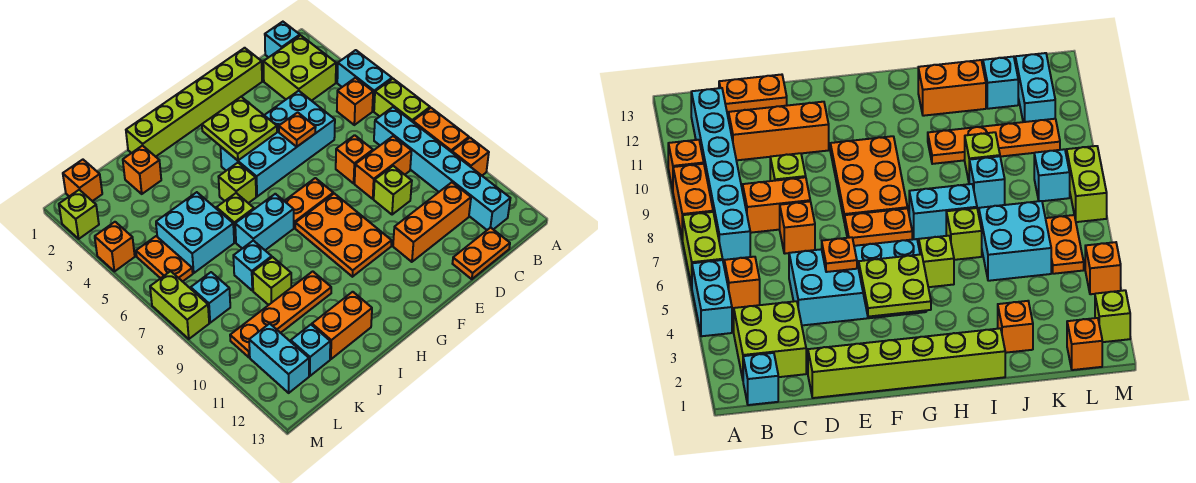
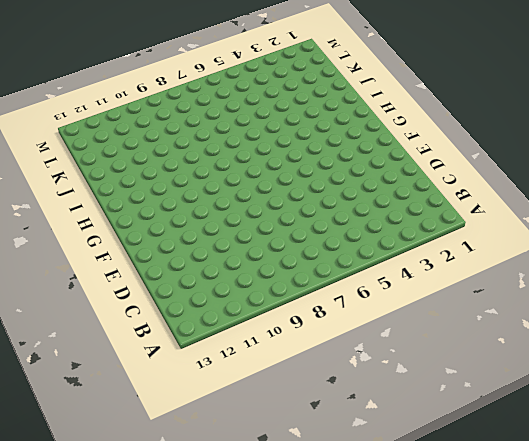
none -> cyan 1x2 brick [337,50,392,111]
none -> lime 1x2 brick [374,79,430,122]
none -> orange 1x2 brick [413,108,469,152]
none -> orange 1x1 brick [452,138,489,175]

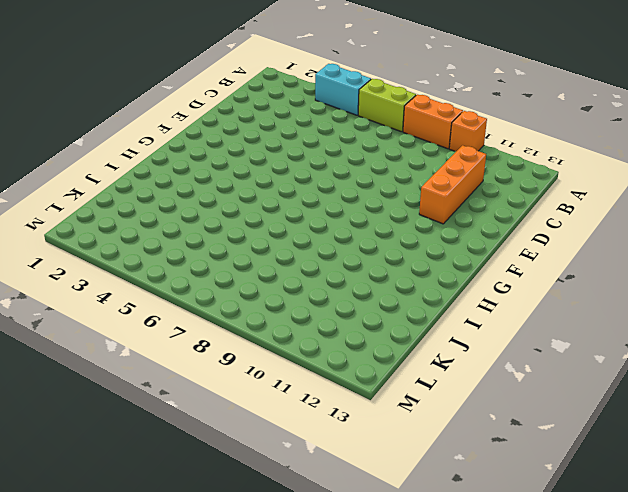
none -> cyan 1x1 brick [265,22,300,57]
none -> lime 2x2 brick [263,35,336,101]
none -> orange 1x1 brick [337,78,373,125]
none -> cyan 1x6 brick [374,107,510,230]

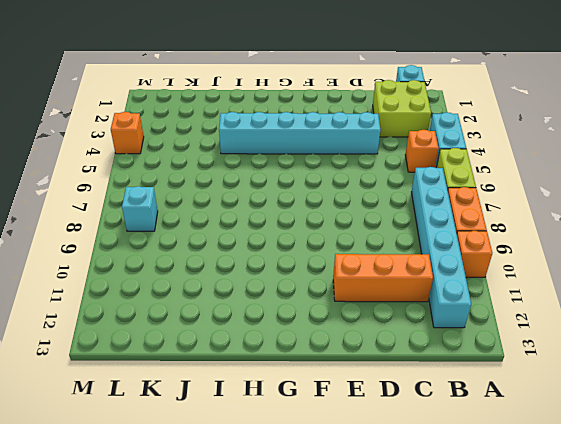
cyan 1x6 brick [219,112,380,154] -> cyan 2x4 brick [220,91,335,197]
none -> orange 1x2 brick [355,136,411,199]
none -> orange 1x2 plate [452,228,510,279]
none -> lime 1x6 brick [126,48,262,157]
none -> orange 1x1 brick [336,135,373,183]

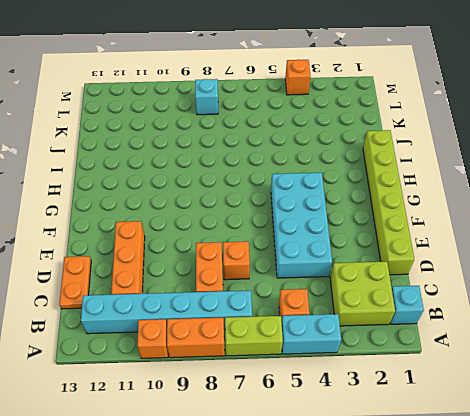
none -> lime 1x1 brick [374,166,412,215]
none -> orange 1x2 plate [285,178,333,228]
none -> orange 2x3 plate [295,193,392,277]
none -> lime 1x1 brick [219,163,256,203]

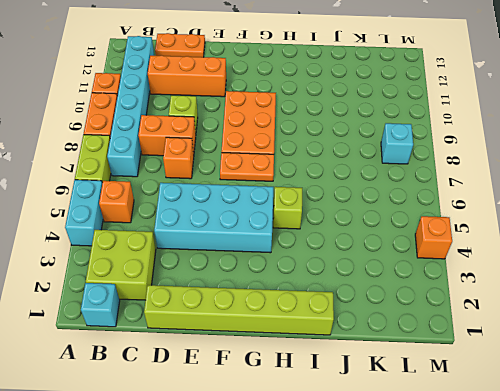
none -> cyan 1x2 brick [235,194,294,250]
none -> lime 1x1 brick [216,193,254,242]
none -> orange 1x4 plate [230,271,331,357]
none -> orange 1x2 brick [312,292,372,359]

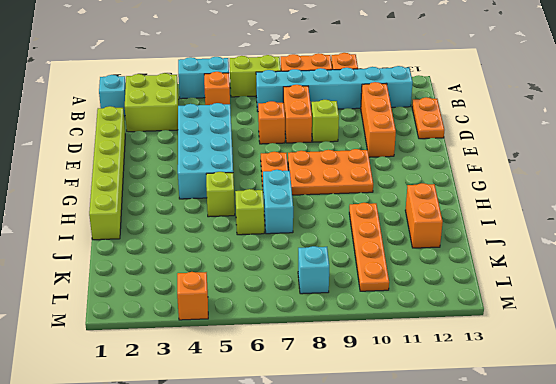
none -> orange 1x1 brick [123,145,161,194]
none -> cyan 2x2 brick [156,192,234,273]
none -> cyan 1x1 brick [233,241,272,291]
none -> lime 1x1 brick [253,257,291,305]

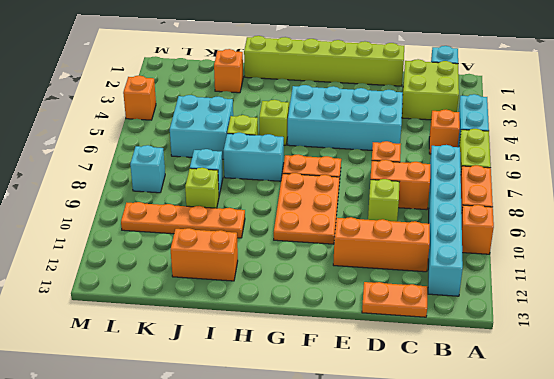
none -> cyan 1x1 brick [291,325,330,376]
none -> orange 1x1 brick [63,160,102,201]
none -> orange 1x2 plate [136,236,193,282]
none -> cyan 1x2 brick [249,324,309,393]

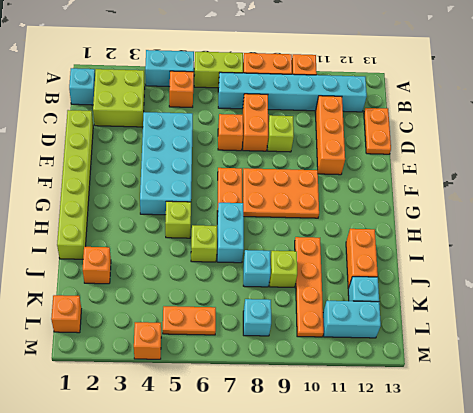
none -> cyan 2x2 brick [156,192,234,273]
none -> lime 1x1 brick [59,190,99,239]
none -> lime 1x2 brick [150,271,209,339]
none -> orange 1x1 plate [279,112,316,147]

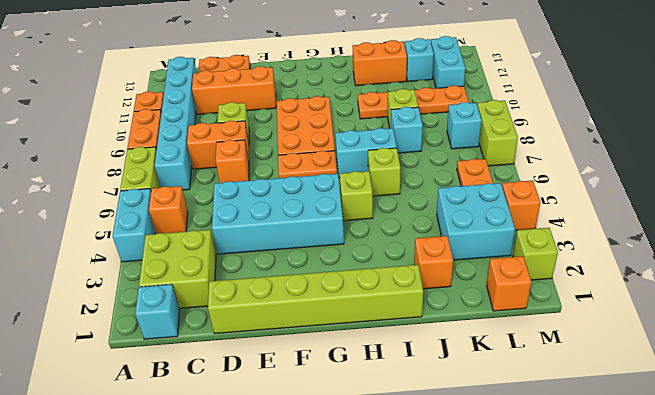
cyan 2x2 brick [437,183,515,260] -> cyan 2x2 brick moved to [156,192,234,273]
none -> orange 1x1 plate [279,112,316,147]
none -> lime 2x2 plate [202,97,277,160]

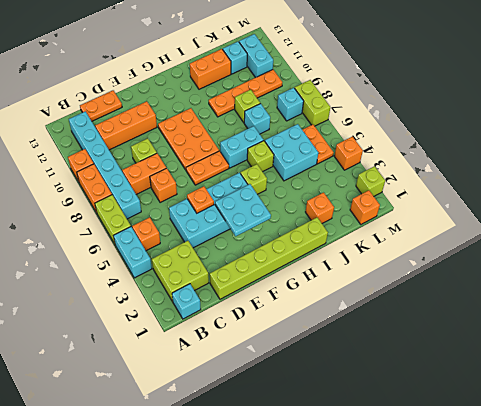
cyan 2x2 plate [215,184,271,236] -> lime 2x2 plate [202,97,277,160]

